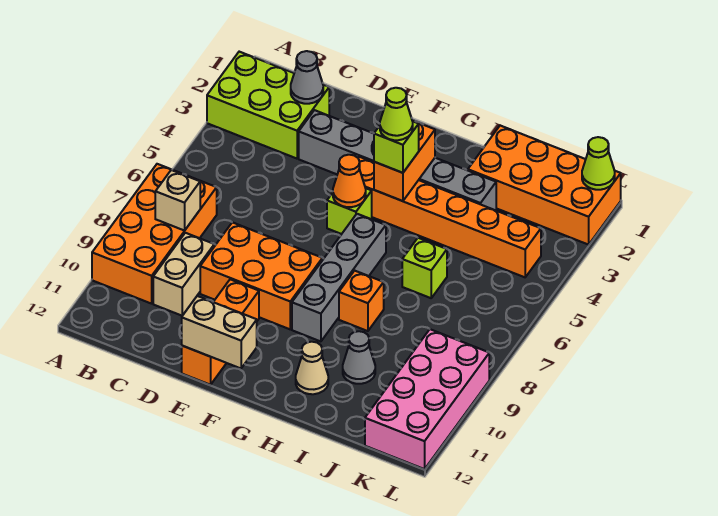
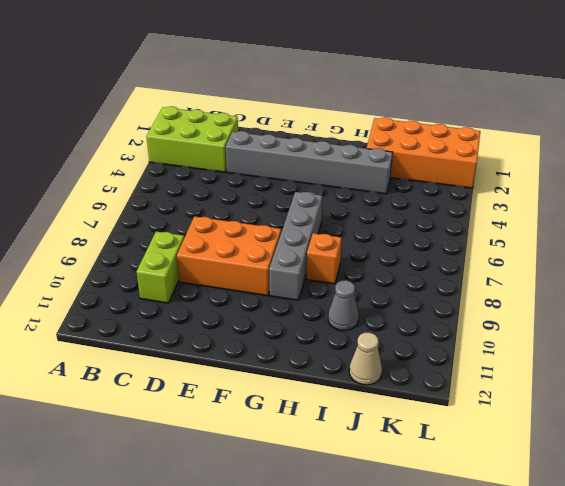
lime 1x2 brick [136,231,184,303] -> tan 1x2 brick [153,233,214,316]
tan 1x1 cone [349,333,382,385] -> tan 1x1 cone moved to [296,342,328,394]
none -> orange 2x4 brick [92,164,217,304]
none -> orange 1x3 brick [182,279,259,385]
none -> orange 1x6 brick [358,157,541,277]

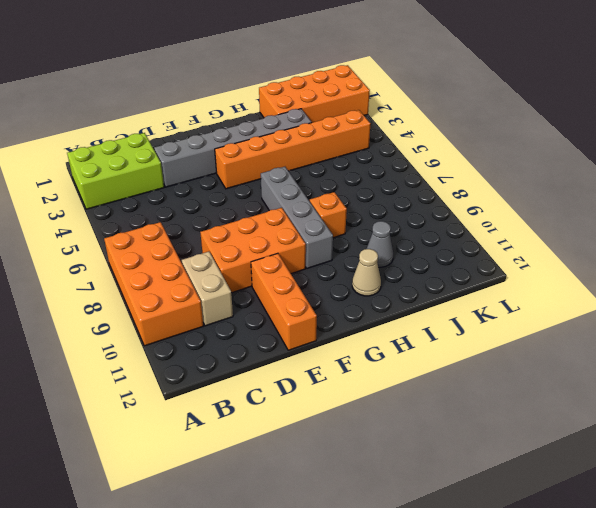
none -> lime 1x1 brick [327,188,372,234]
none -> lime 1x1 brick [402,238,447,298]
none -> pink 2x4 brick [365,329,489,469]

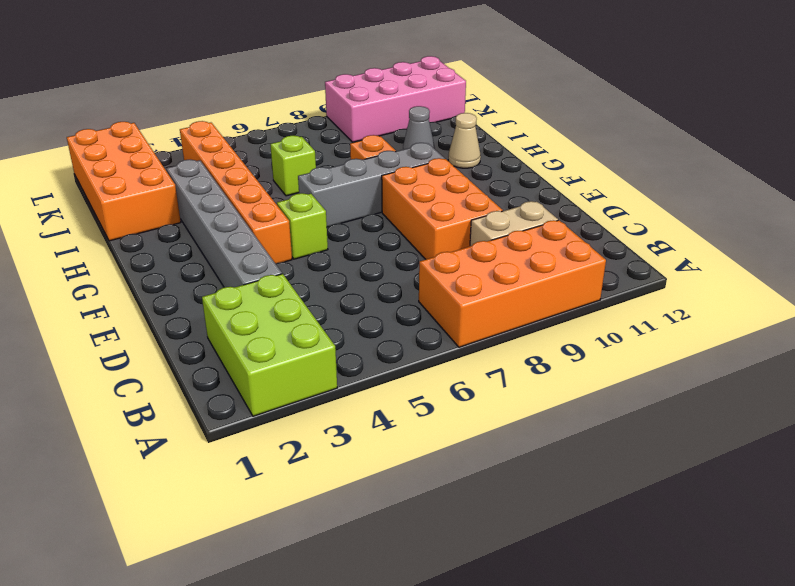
none -> orange 1x3 brick [182,279,259,385]
none -> tan 1x1 brick [155,170,200,231]
none -> grey 1x1 cone [291,51,323,104]

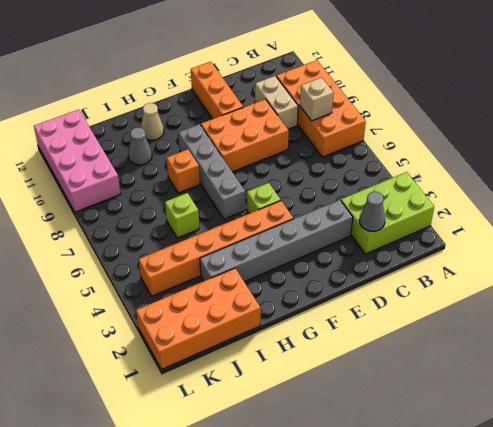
none -> tan 1x2 brick [182,296,257,368]
none -> orange 1x1 cone [333,155,366,207]
none -> orange 1x2 brick [374,121,435,201]

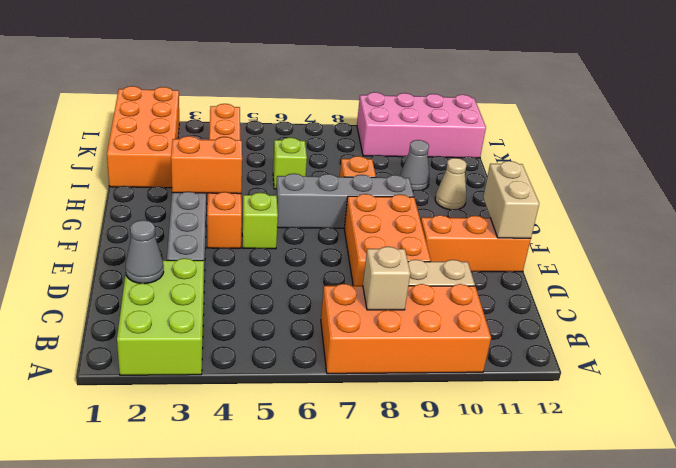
none -> orange 1x1 cone [333,155,366,207]
none -> lime 1x1 cone [582,137,615,190]
none -> lime 1x1 brick [374,122,419,173]

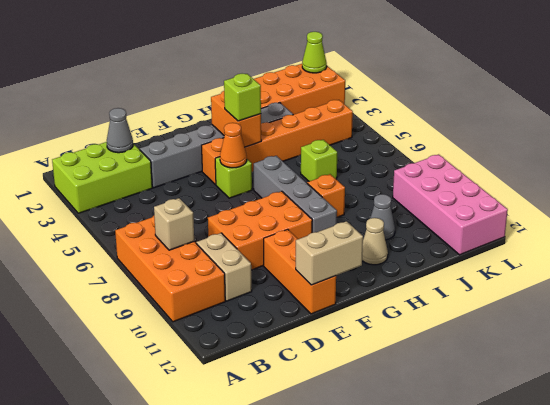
none -> lime 1x1 cone [380,88,413,140]

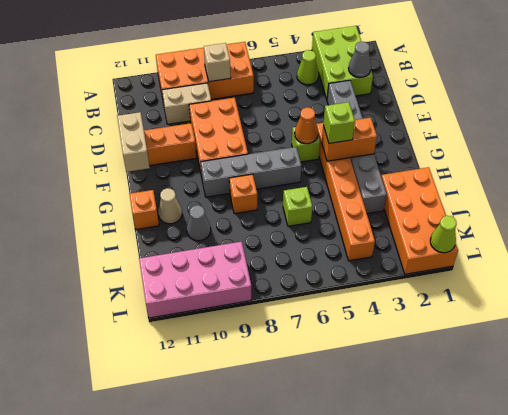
lime 1x1 cone [297,50,319,85] -> lime 1x1 cone moved to [380,88,413,140]
orange 1x1 brick [130,190,159,229] -> none

